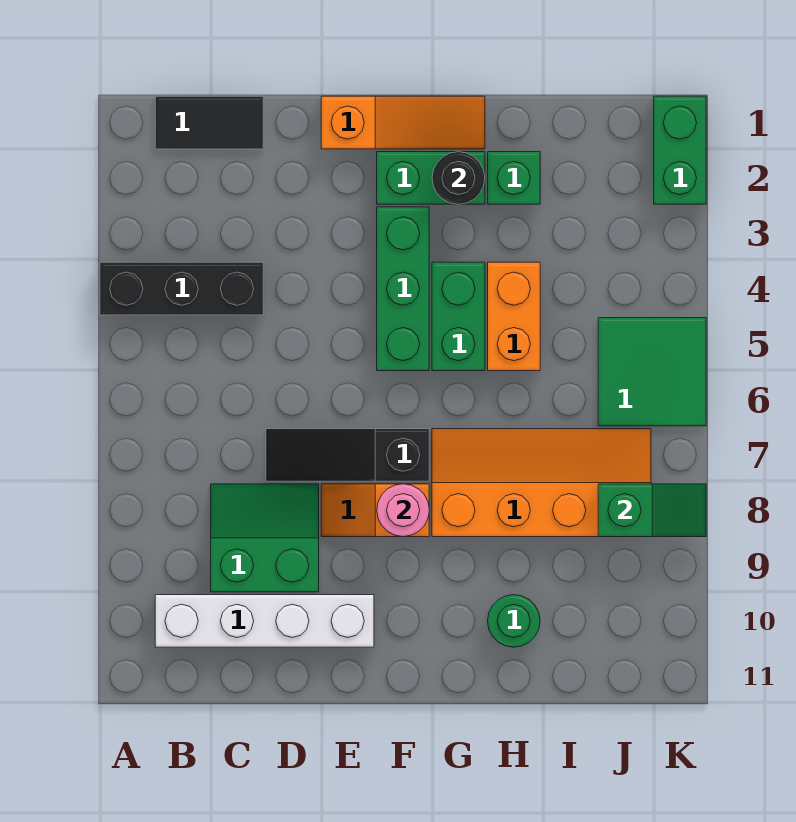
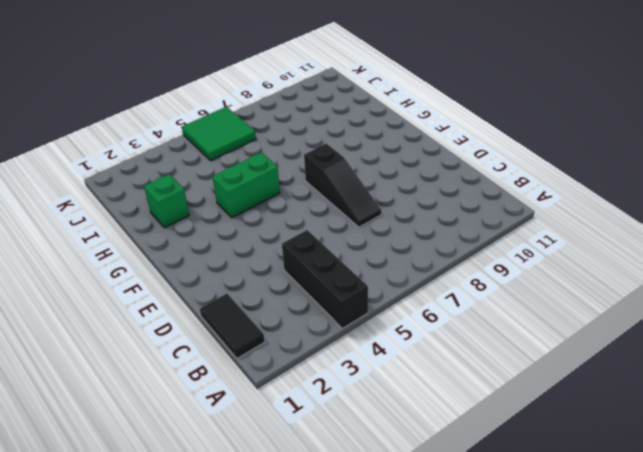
none -> white 1x4 brick [155,595,374,647]
none -> green 2x2 slope [211,484,319,592]
none -> orange 1x3 slope [321,96,485,149]

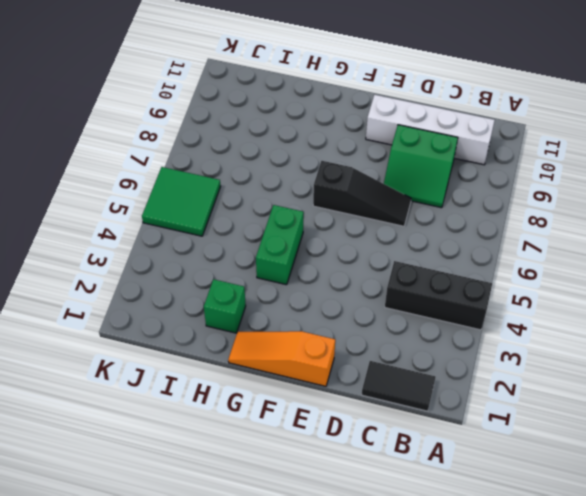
none -> orange 1x2 slope [321,484,429,537]
none -> green 1x2 brick [377,152,485,204]
none -> green 1x3 brick [377,207,429,371]

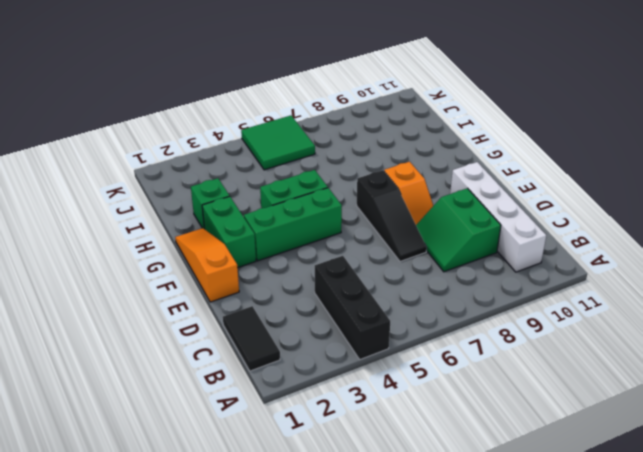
none -> orange 2x4 slope [432,429,651,537]
none -> orange 1x2 brick [488,262,540,371]
none -> green 1x1 round brick [488,595,540,647]

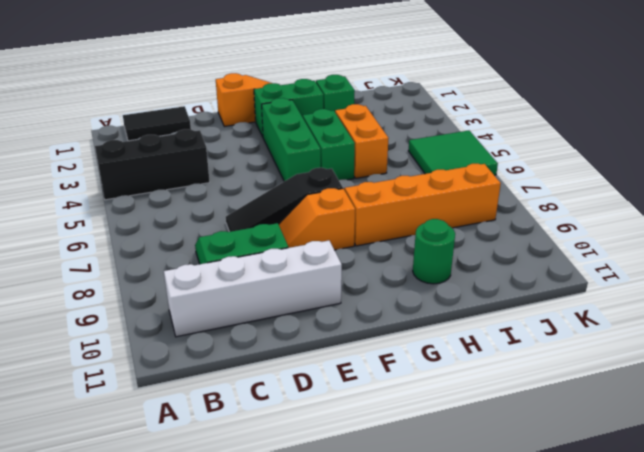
none -> green 1x2 brick [654,96,706,204]
none -> pink 1x1 round brick [377,484,429,537]
none -> black 1x1 round brick [432,152,485,204]

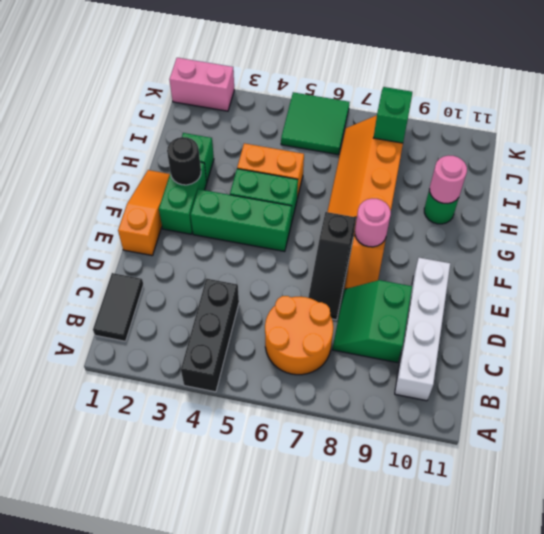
orange 2x2 round brick [265,296,333,375] -> none
pink 1x1 round brick [430,156,467,204] -> none
pink 1x2 brick [169,58,234,111] -> green 1x2 brick [654,96,706,204]

